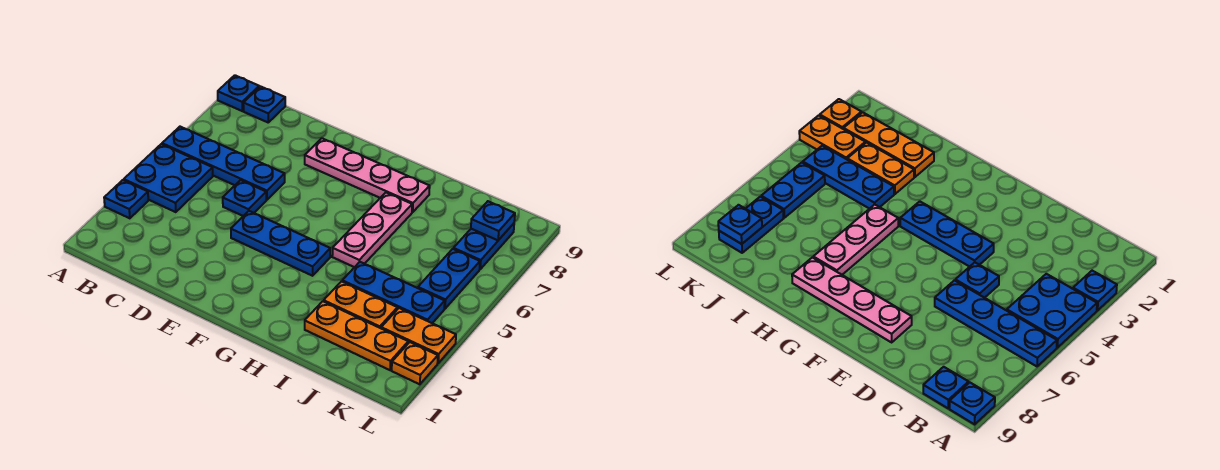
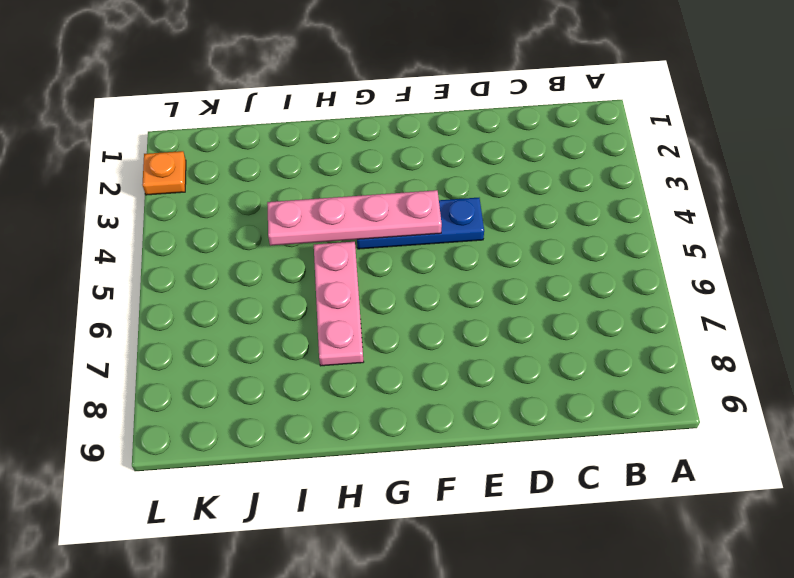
pink 1x4 plate [267,190,442,246] -> pink 1x4 plate moved to [305,138,430,212]
none -> blue 1x1 plate [104,180,148,218]
none -> blue 2x2 plate [124,144,213,212]
none -> blue 1x4 plate [162,127,285,200]

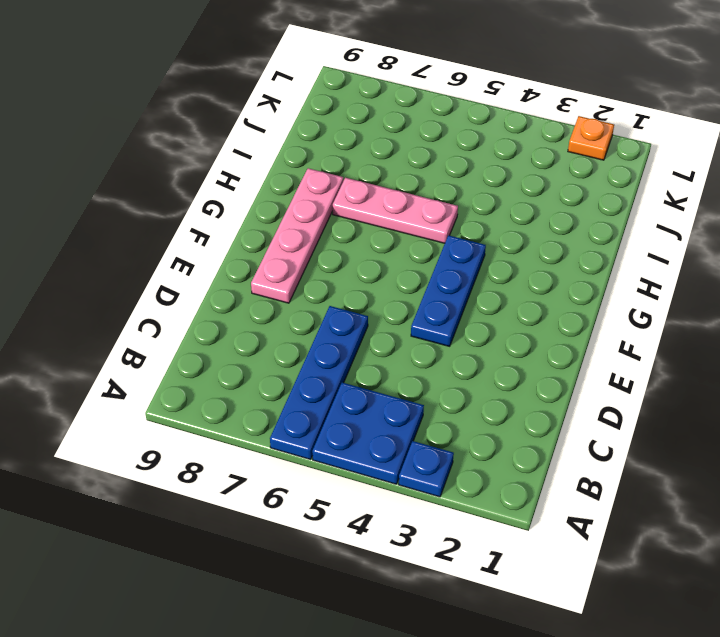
none -> blue 1x1 plate [218,75,259,111]
none -> blue 1x1 plate [243,87,285,122]
none -> blue 1x1 plate [223,180,266,216]

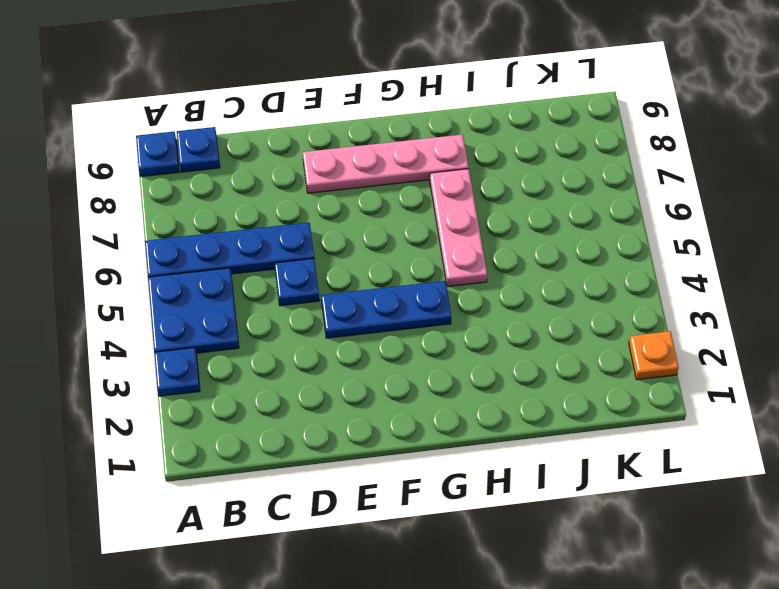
none -> orange 1x3 plate [305,301,408,370]
none -> orange 1x2 plate [324,281,397,328]
none -> blue 1x3 plate [342,262,445,323]

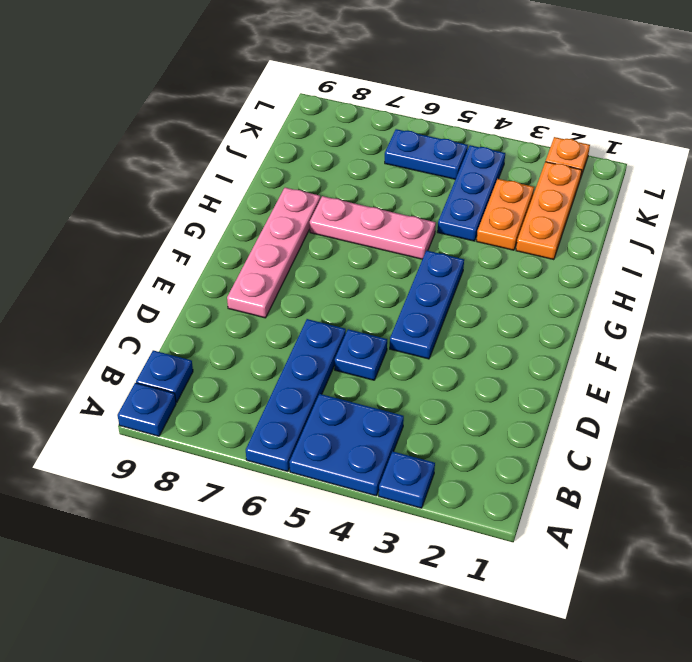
none -> orange 1x2 plate [381,308,456,363]
none -> blue 1x2 plate [453,224,514,269]
none -> blue 1x1 plate [471,201,515,240]

